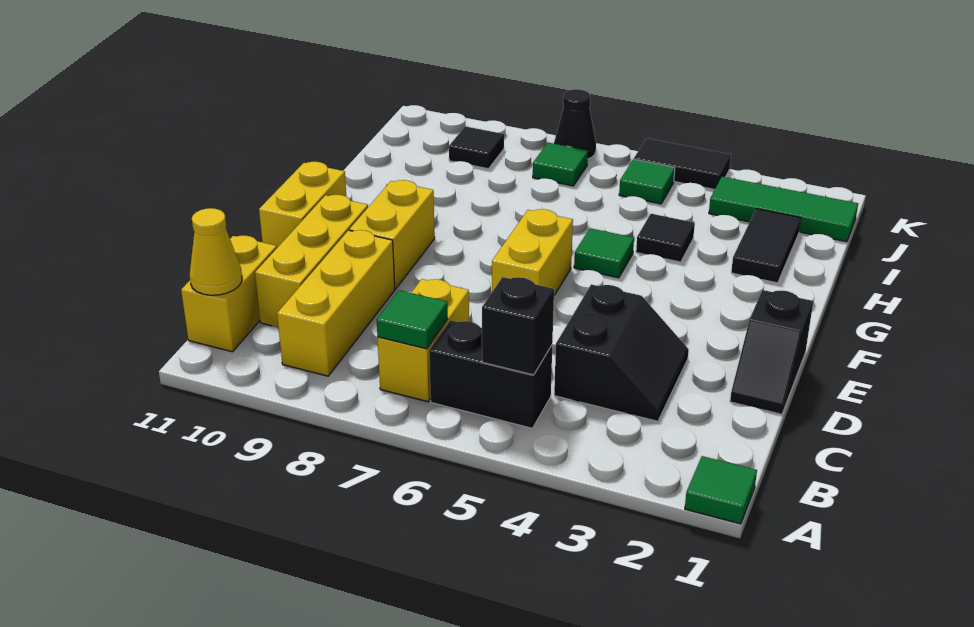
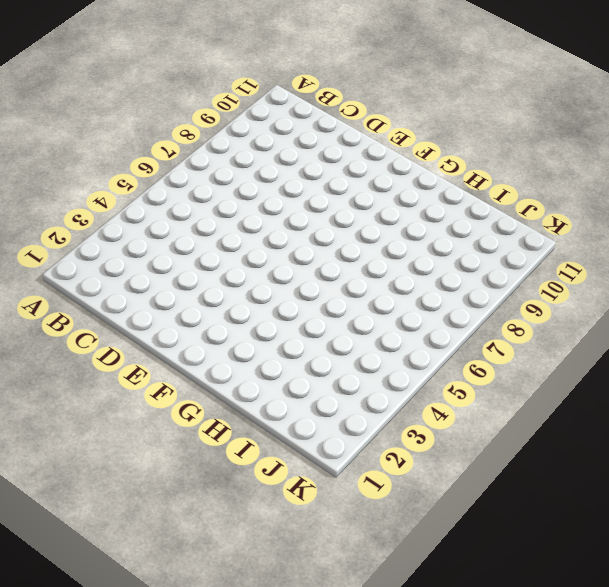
none -> green 1x1 tile [685,456,757,524]
none -> black 1x2 brick [429,320,552,428]
none -> yellow 1x2 brick [377,279,469,402]

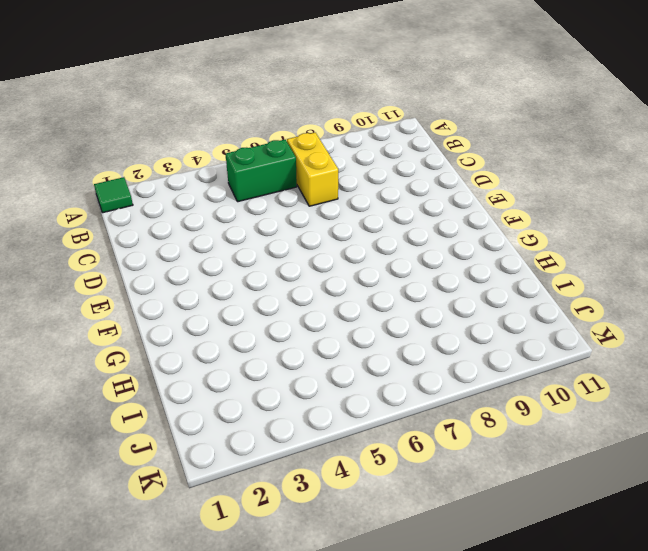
green 1x2 brick [226,140,297,202] -> black 1x2 brick [429,320,552,428]
none -> yellow 1x3 brick [277,230,395,376]
none -> yellow 1x2 brick [181,236,277,352]
none -> black 2x2 slope [554,284,689,421]

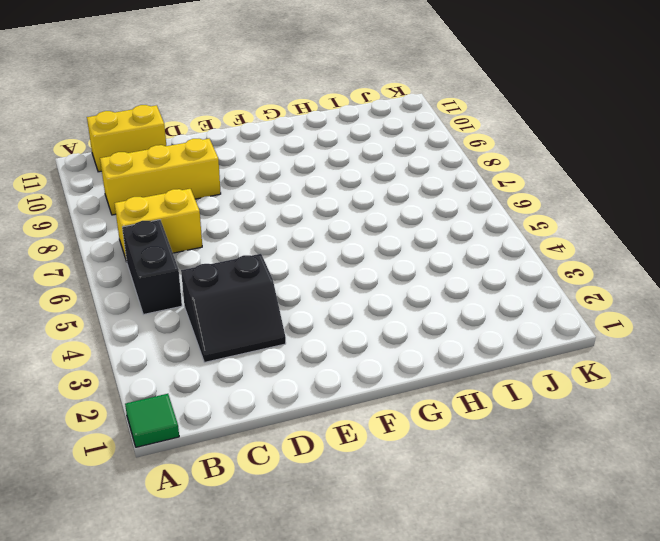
none -> yellow 1x3 brick [255,195,368,328]
none -> black 1x2 slope [730,290,813,414]
none -> yellow 1x2 brick [492,209,573,295]

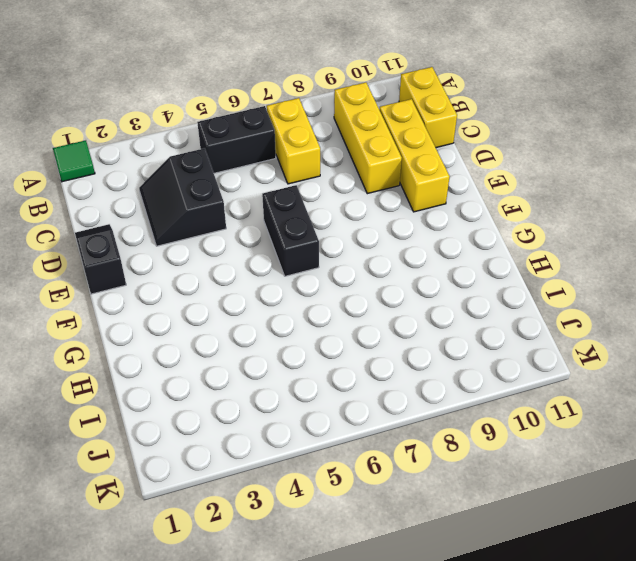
black 1x2 brick [262,185,319,276] -> yellow 1x2 brick [492,209,573,295]
none -> yellow 1x2 brick [349,180,435,289]
none -> yellow 1x2 brick [259,162,346,248]
none -> green 1x1 tile [574,228,634,278]

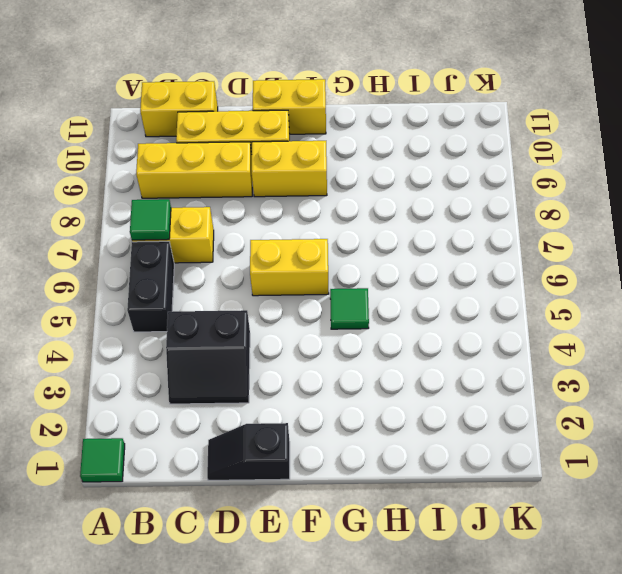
none -> black 1x2 tile [731,209,801,283]
none -> black 1x1 tile [636,214,695,262]
none -> green 1x3 tile [709,177,858,242]

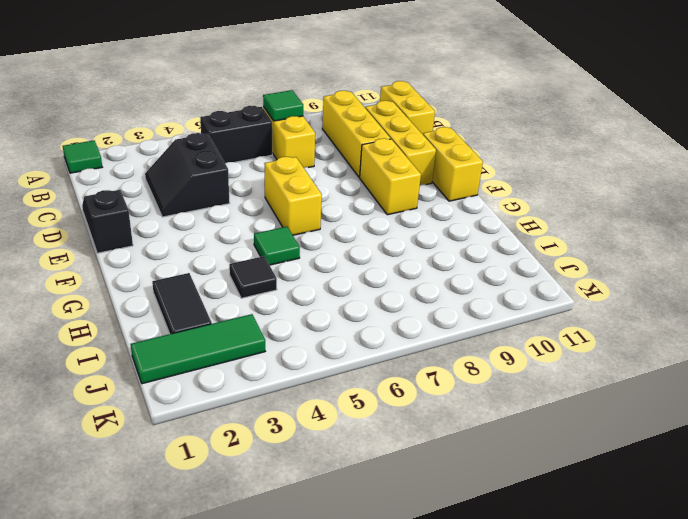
none -> green 1x1 tile [619,159,675,204]
none -> green 1x1 tile [533,143,588,186]
none -> black 1x1 tile [449,126,504,169]

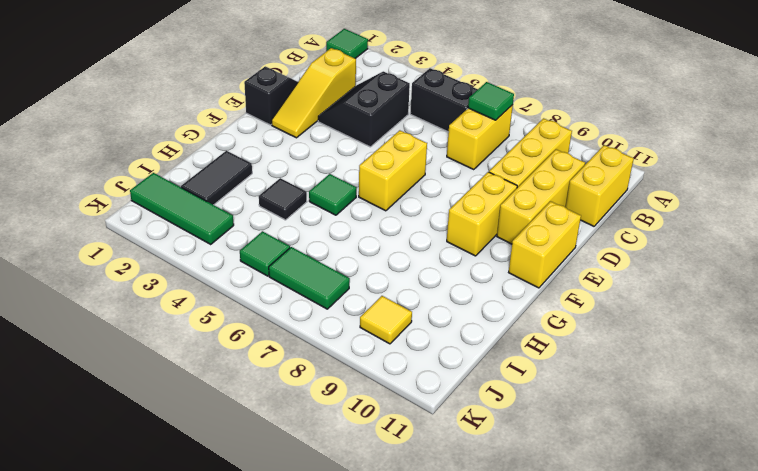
yellow 1x3 slope [271,48,356,138] -> none
green 1x2 tile [269,247,350,309] -> green 1x1 tile [533,143,588,186]
yellow 1x1 tile [360,296,412,344] -> black 1x1 tile [449,126,504,169]
none -> black 1x2 tile [634,138,731,190]
none -> black 1x1 cone [554,89,596,159]
none -> black 1x1 brick [482,277,554,375]

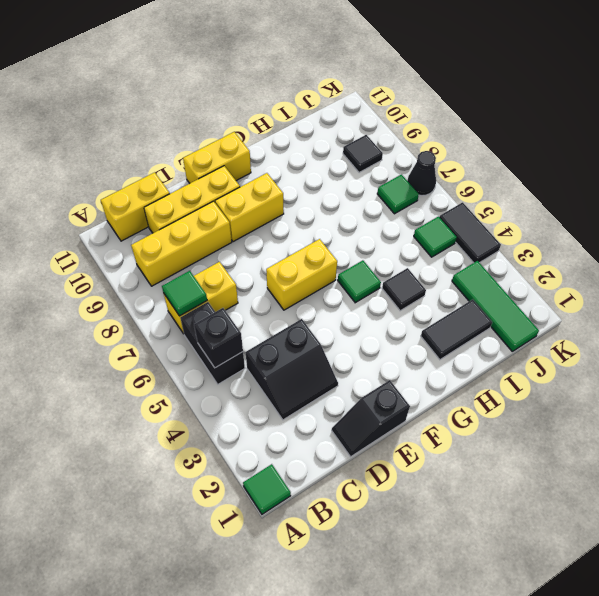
none -> yellow 1x1 cone [190,208,242,295]

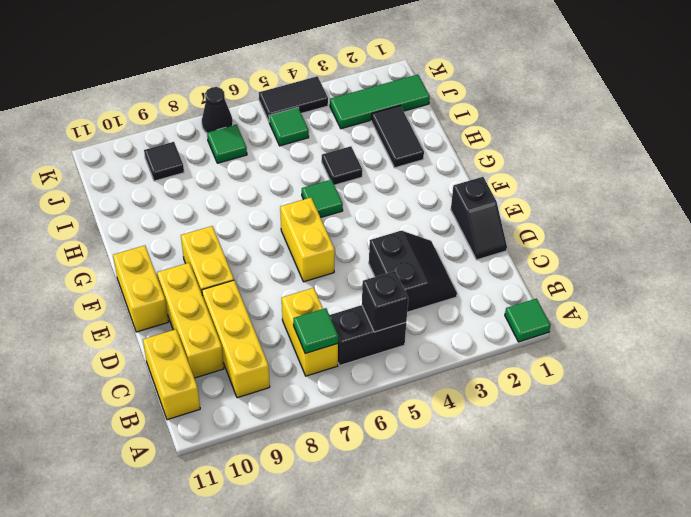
none -> yellow 1x1 cone [190,208,242,295]

